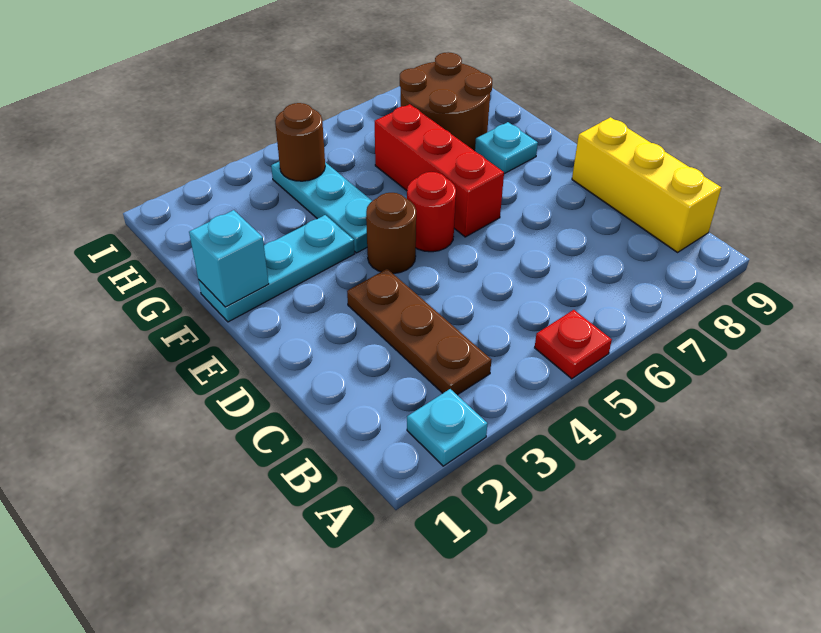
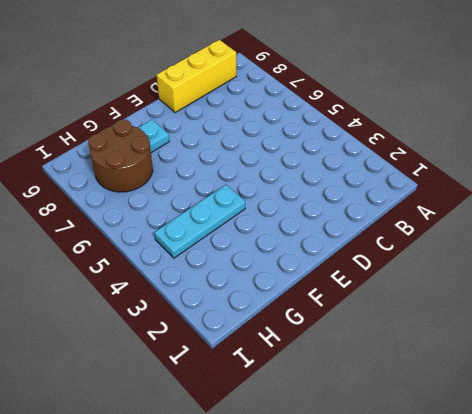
none -> cyan 1x1 plate [407,389,488,466]
none -> red 1x1 plate [535,310,612,379]
none -> brown 1x3 plate [347,269,491,395]

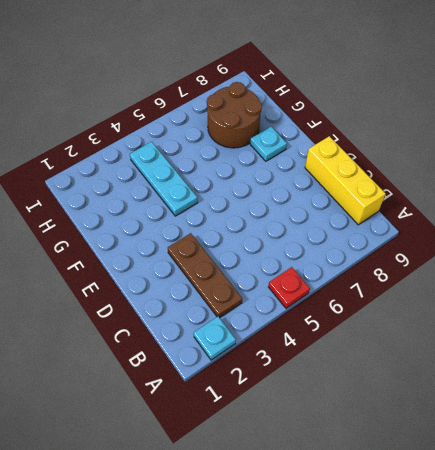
none -> brown 1x1 round brick [366,193,416,274]
none -> red 1x1 round brick [407,172,456,252]
none -> red 1x3 brick [375,104,504,237]

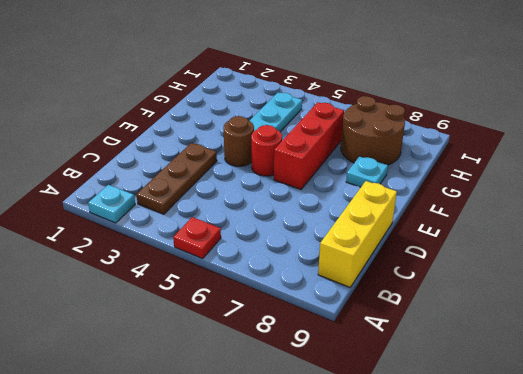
none -> cyan 1x3 plate [198,215,354,322]
none -> cyan 1x1 brick [189,210,269,307]
none -> brown 1x1 round brick [275,103,325,181]

